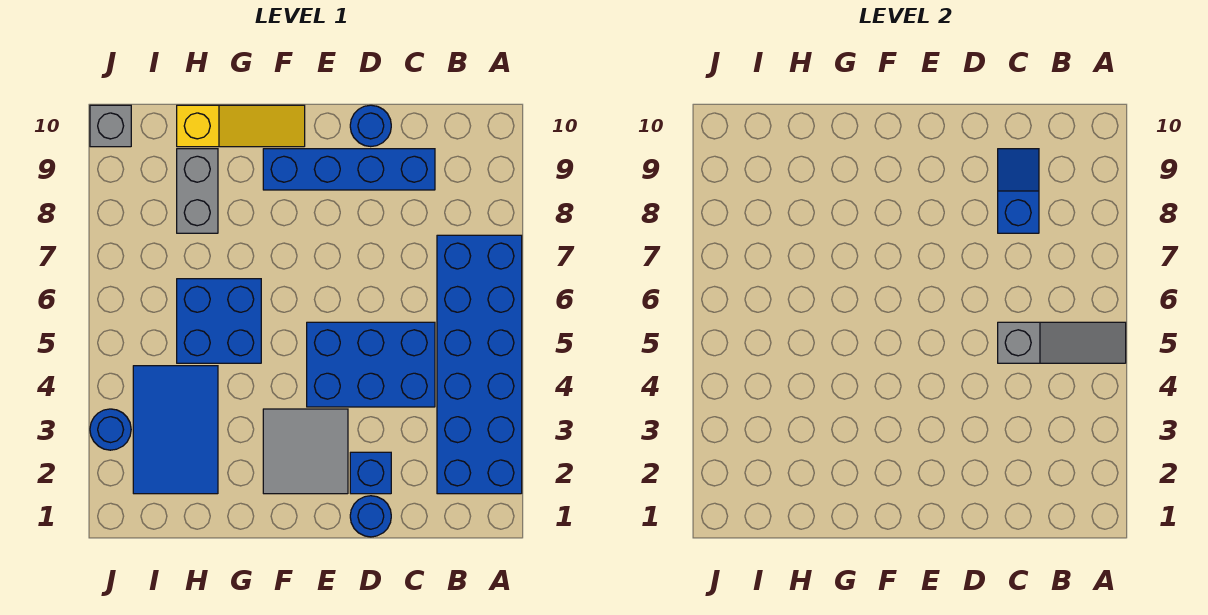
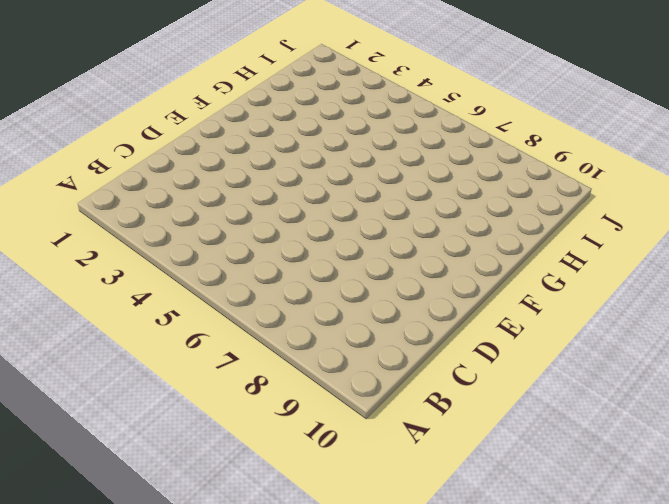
none -> blue 2x6 brick [437,235,522,494]
none -> blue 2x3 brick [307,322,435,407]
none -> blue 1x4 brick [263,149,435,190]

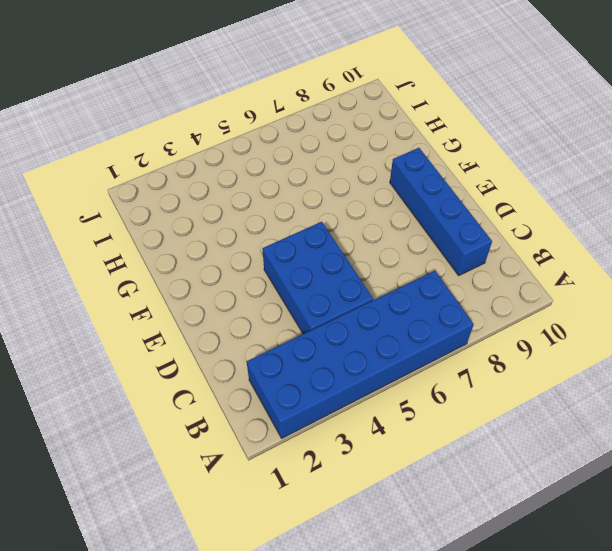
none -> blue 1x1 round brick [350,496,391,537]
none -> blue 1x1 brick [350,452,391,494]
none -> blue 1x1 round brick [350,105,391,147]

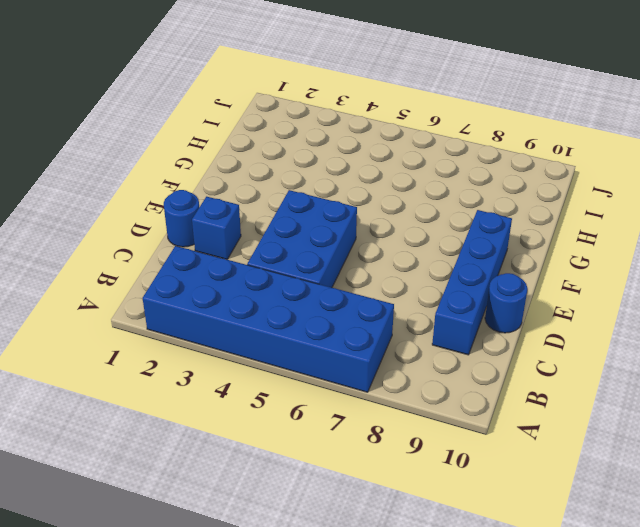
none -> grey 2x2 tile [263,409,348,494]
none -> yellow 1x3 slope [177,105,305,147]
none -> blue 2x2 brick [177,279,261,363]

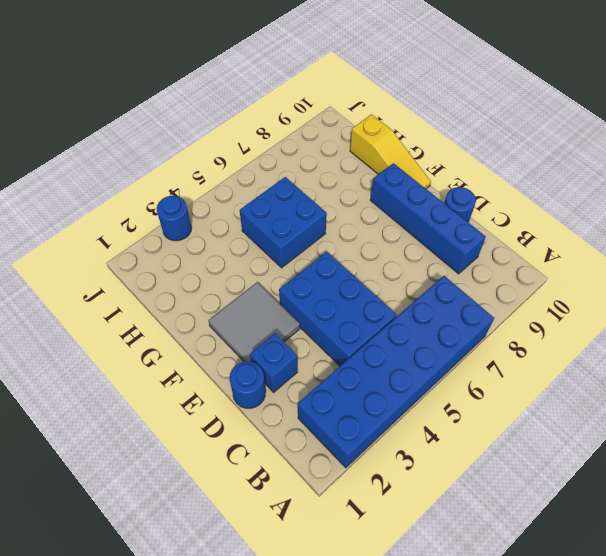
none -> blue 2x3 tile [133,366,218,494]
none -> grey 1x2 brick [177,149,218,233]
none -> grey 1x1 brick [90,105,131,147]

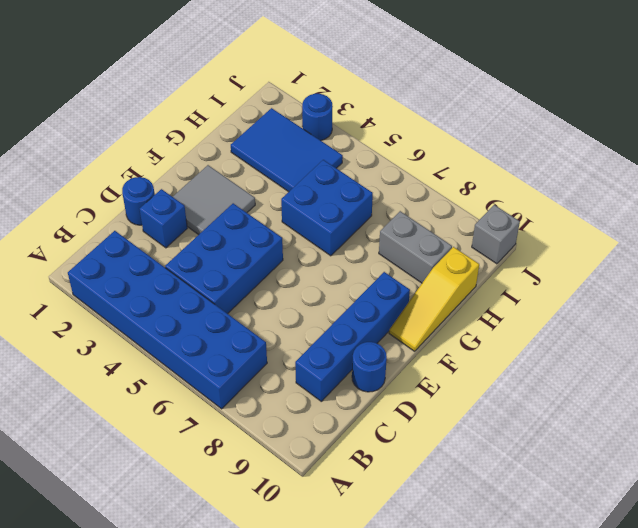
none -> grey 1x3 slope [998,322,1126,363]
none -> blue 1x2 slope [998,149,1039,233]

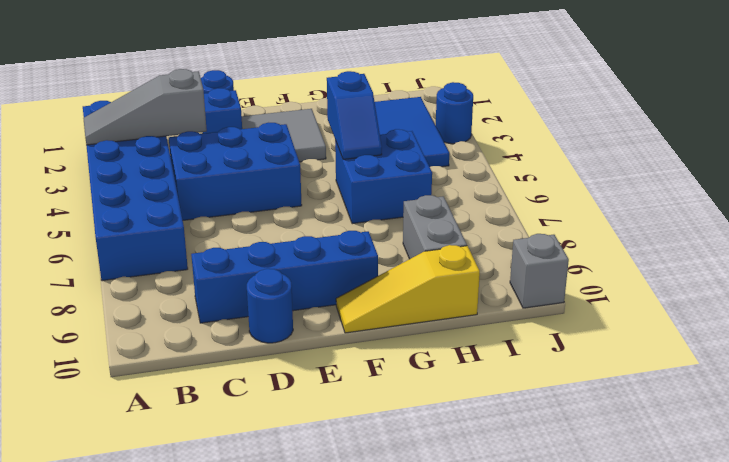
grey 1x3 slope [83,69,207,145] -> grey 1x3 slope moved to [998,322,1126,363]
blue 1x2 slope [327,71,382,159] -> blue 1x2 slope moved to [998,149,1039,233]

